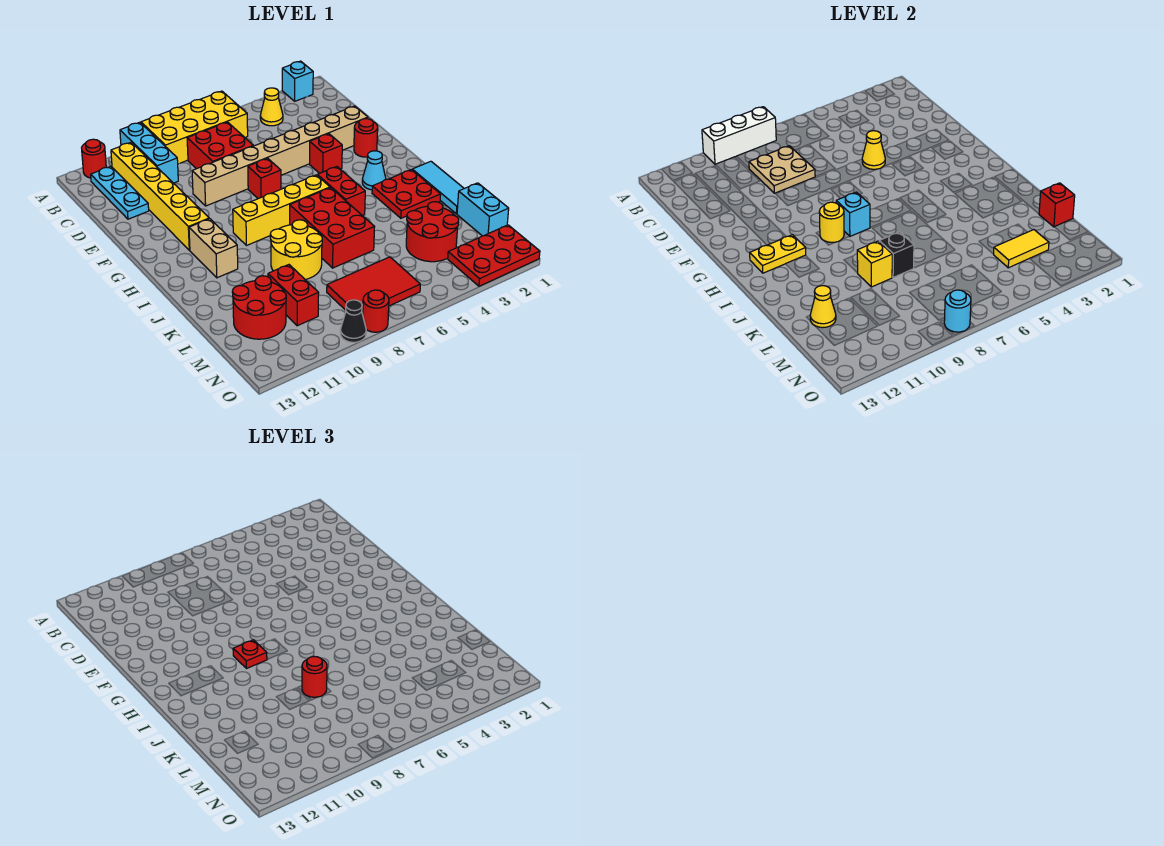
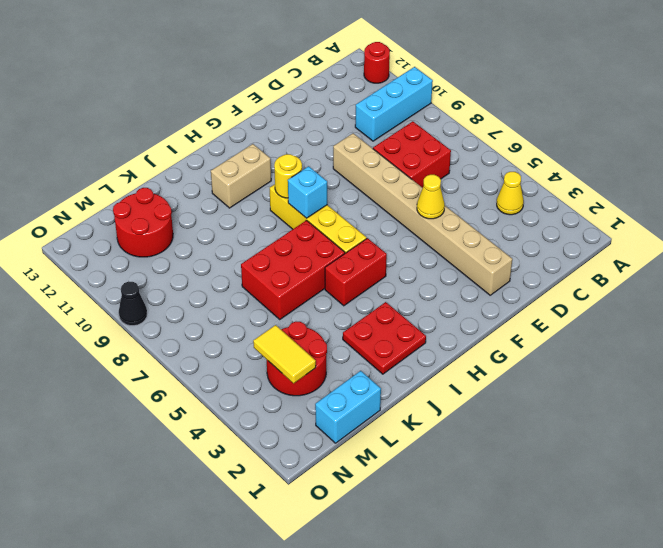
none -> cyan 1x1 brick [282,61,313,101]
none -> yellow 2x4 brick [141,91,248,164]
none -> yellow 1x6 brick [111,142,209,250]
none -> cyan 1x3 plate [91,166,149,219]

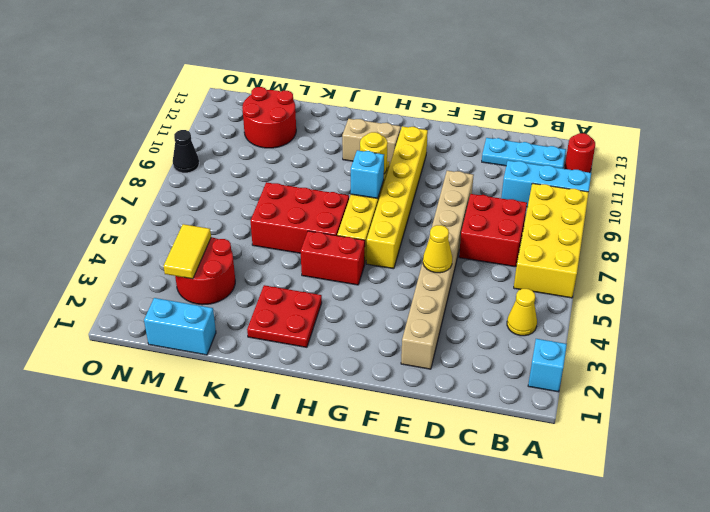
yellow 1x6 brick [366,126,428,269] -> yellow 1x6 brick turned to [111,142,209,250]
none -> red 1x1 round brick [354,119,378,157]
none -> red 1x1 brick [310,134,343,173]
none -> red 1x1 brick [248,158,281,199]
none -> cyan 1x1 cone [362,151,386,190]

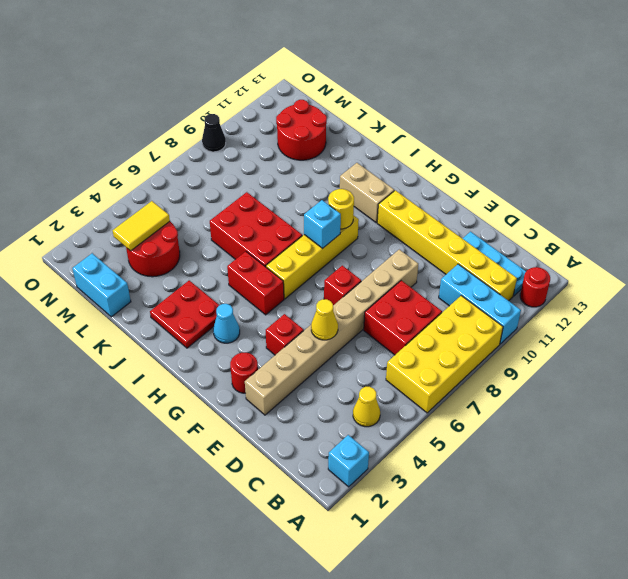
none -> cyan 1x3 tile [412,161,464,214]
none -> yellow 2x2 round brick [270,220,322,280]
none -> red 1x2 brick [268,265,319,326]
none -> red 2x3 tile [327,257,420,314]

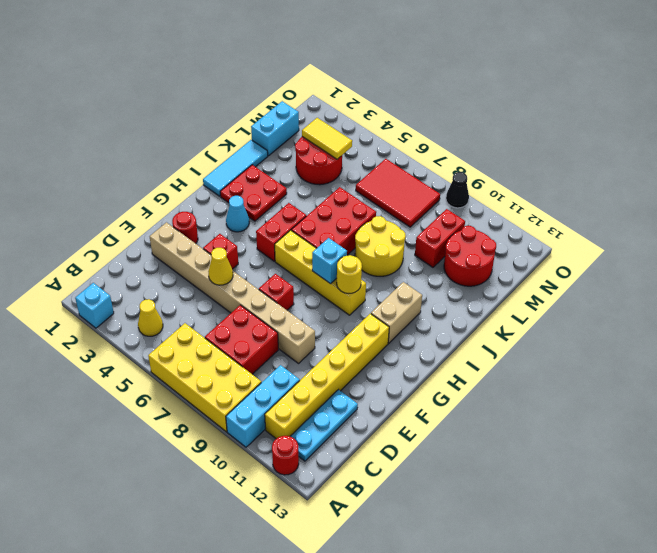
none -> red 2x3 plate [448,225,540,286]
none -> red 1x1 round brick [363,290,389,332]
none -> white 1x3 brick [702,107,776,164]
none -> tan 2x2 plate [749,146,815,193]

